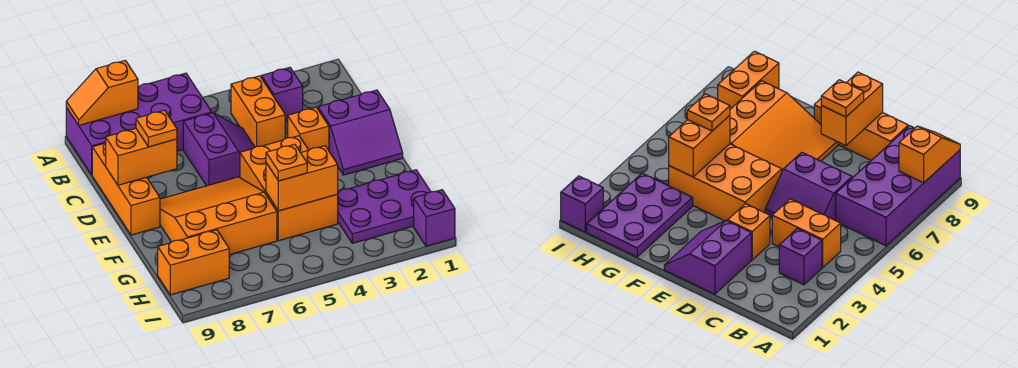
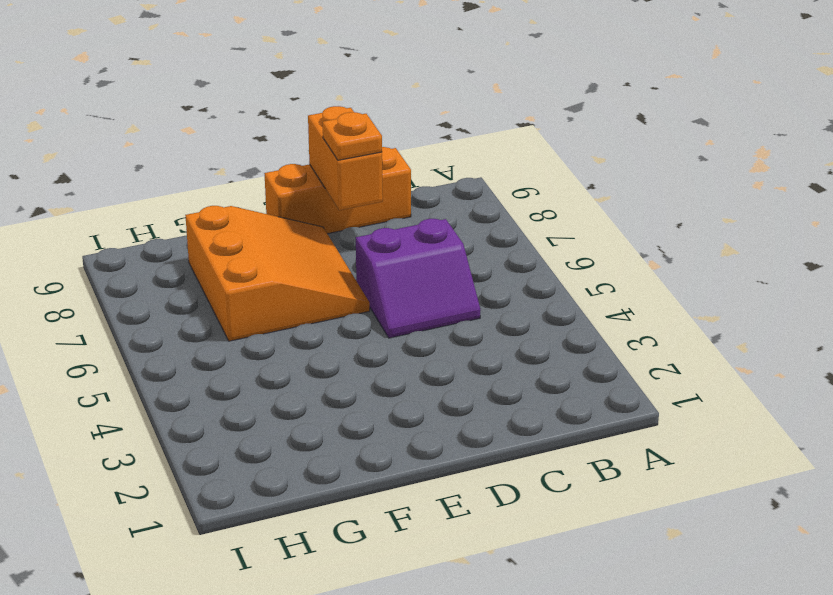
none -> purple 2x4 brick [66,73,212,175]
none -> purple 1x1 brick [261,67,303,121]
none -> orange 1x2 brick [231,76,285,147]

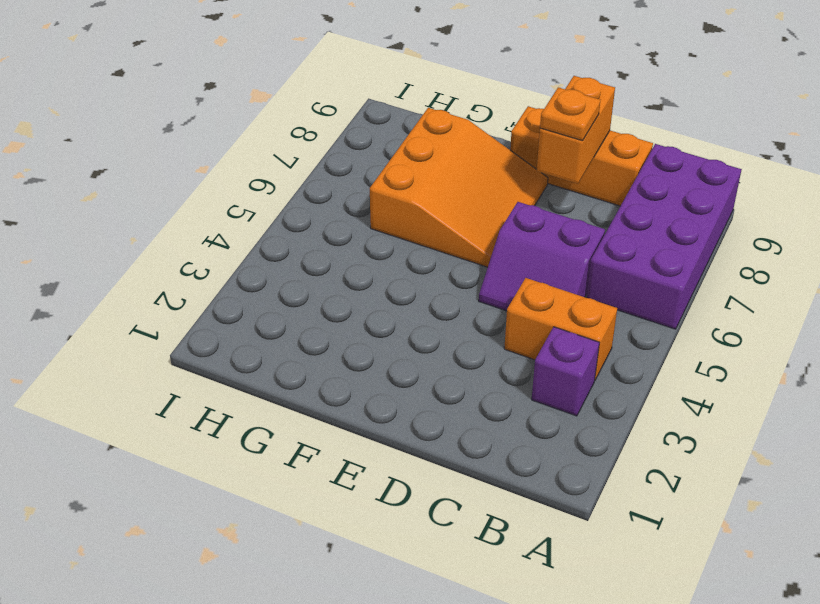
none -> purple 2x2 slope [318,90,403,175]
none -> orange 1x1 brick [288,107,329,150]
none -> orange 2x3 brick [240,136,338,241]

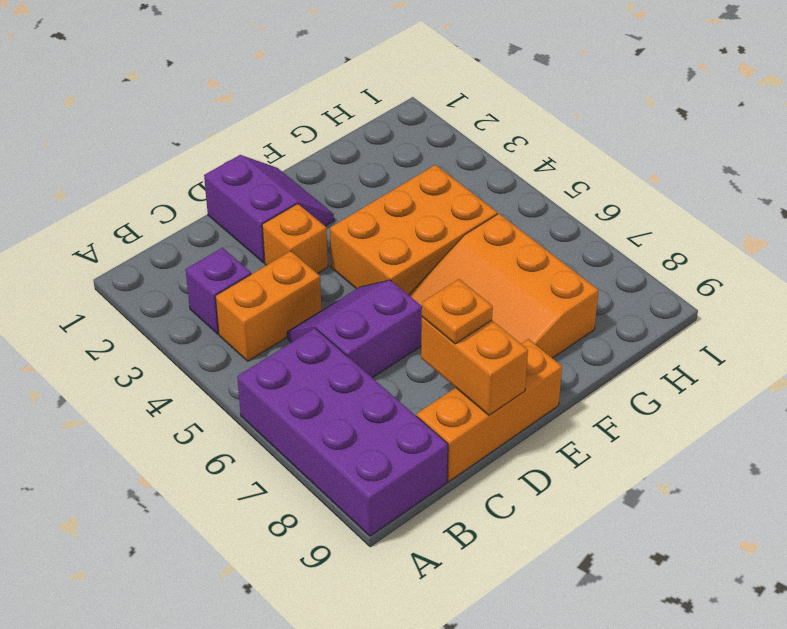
none -> purple 2x3 plate [337,170,431,243]
none -> orange 1x2 brick [158,230,229,295]
none -> purple 1x1 brick [414,190,455,246]

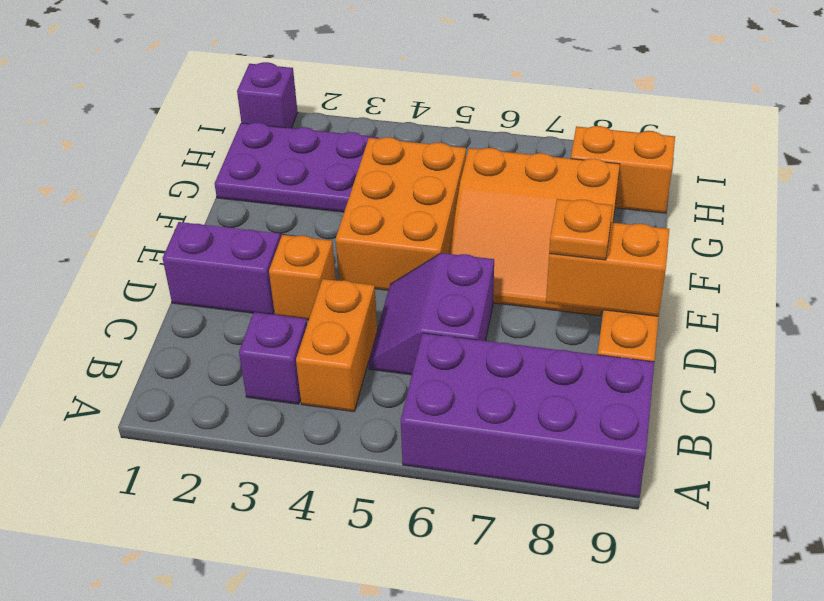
none -> orange 1x2 slope [66,60,138,125]
none -> orange 1x2 brick [266,146,338,211]
none -> orange 1x1 plate [266,144,307,181]

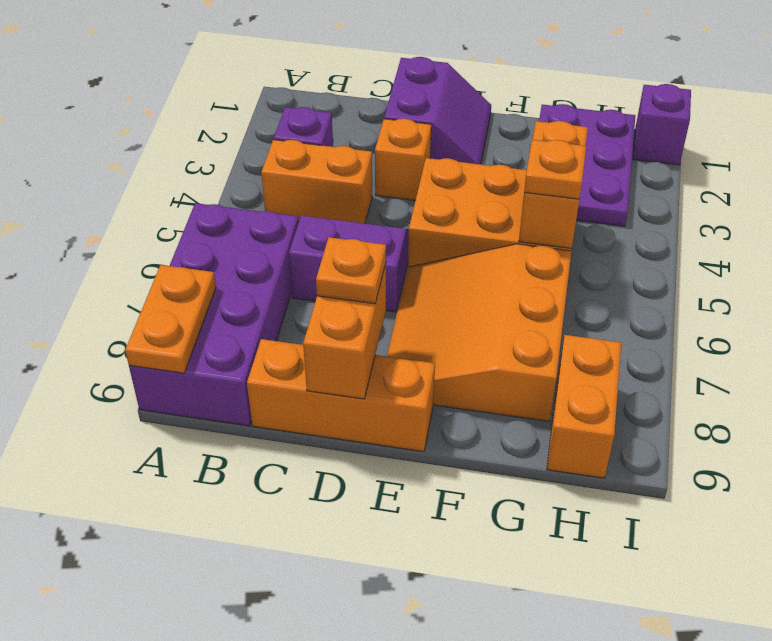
orange 1x2 plate [125,265,216,373] -> orange 1x2 slope [66,60,138,125]

